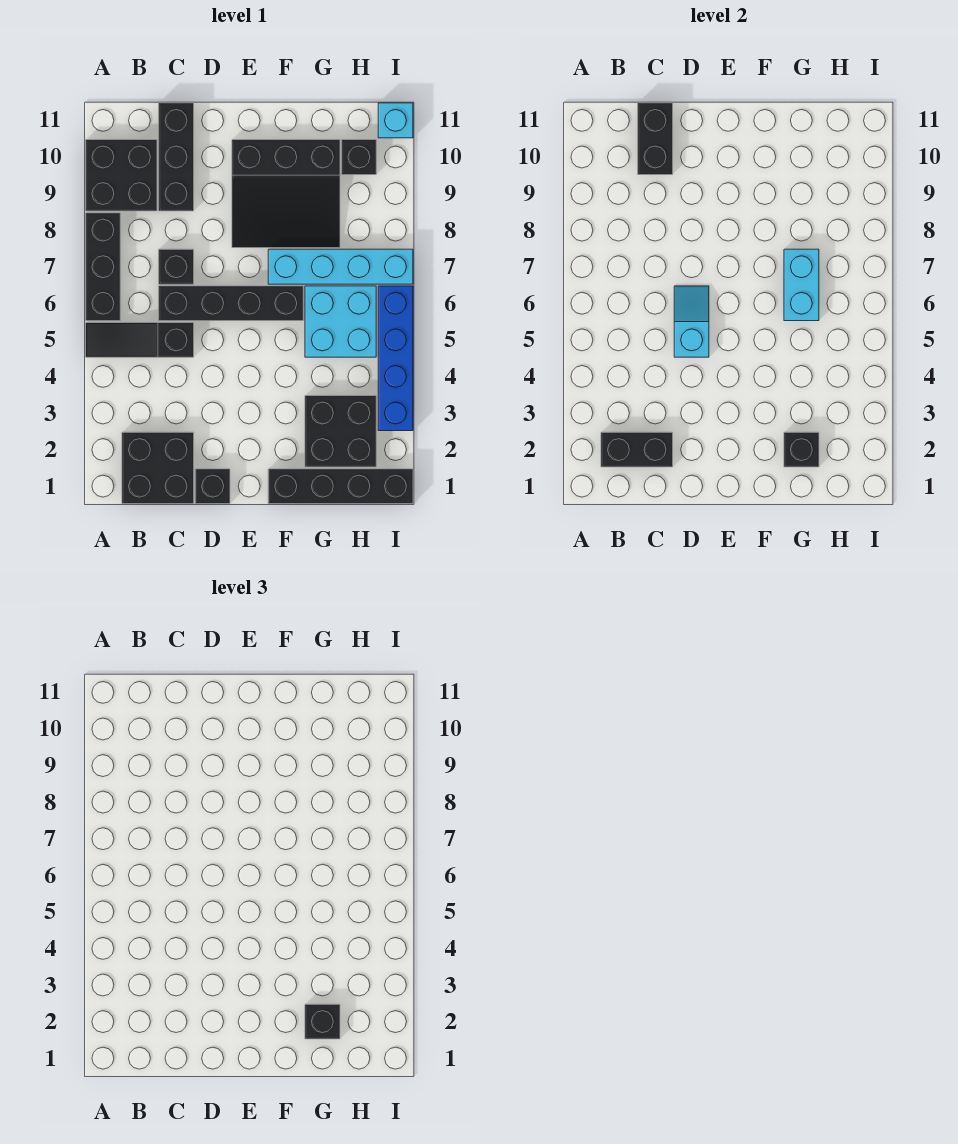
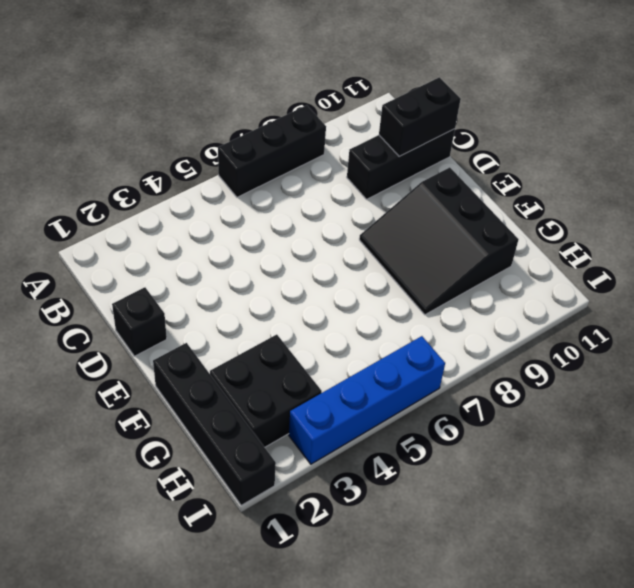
none -> black 1x3 slope [86,323,194,357]
none -> black 2x2 brick [86,140,157,211]
none -> black 2x2 brick [122,432,194,504]

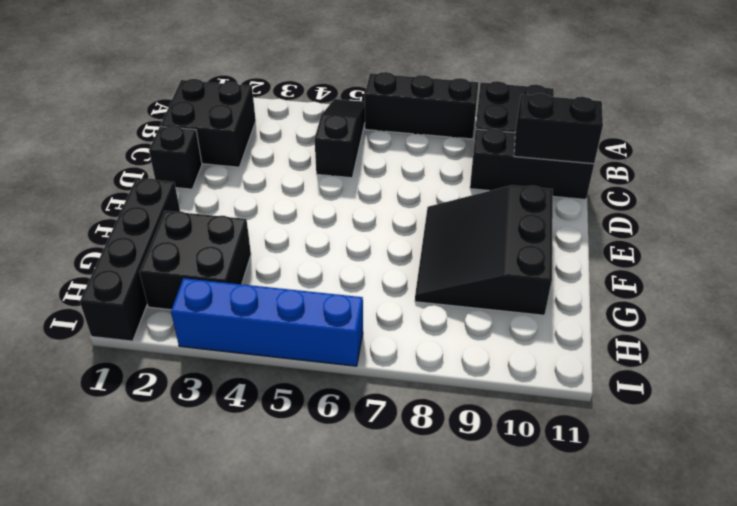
none -> black 1x4 brick [159,286,303,321]
none -> black 1x1 brick [159,249,194,284]
none -> cyan 1x4 brick [268,249,413,284]

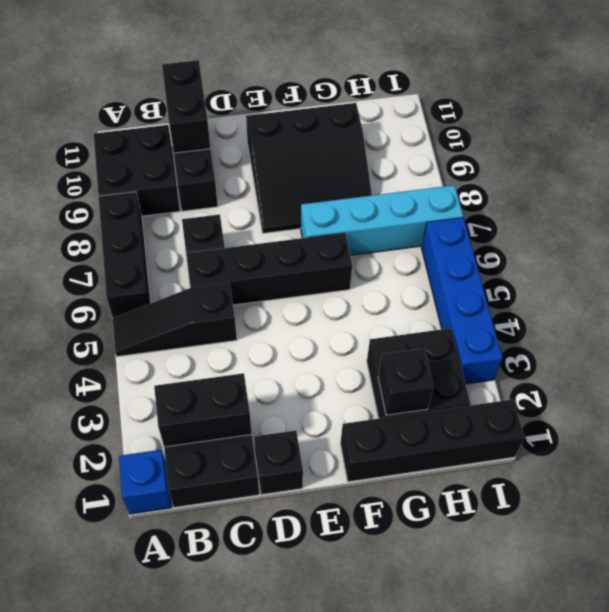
blue 1x1 brick [119,450,171,514] -> none
none -> cyan 2x2 brick [305,286,376,357]
none -> black 1x1 brick [342,140,376,175]
none -> cyan 1x1 brick [378,103,413,138]

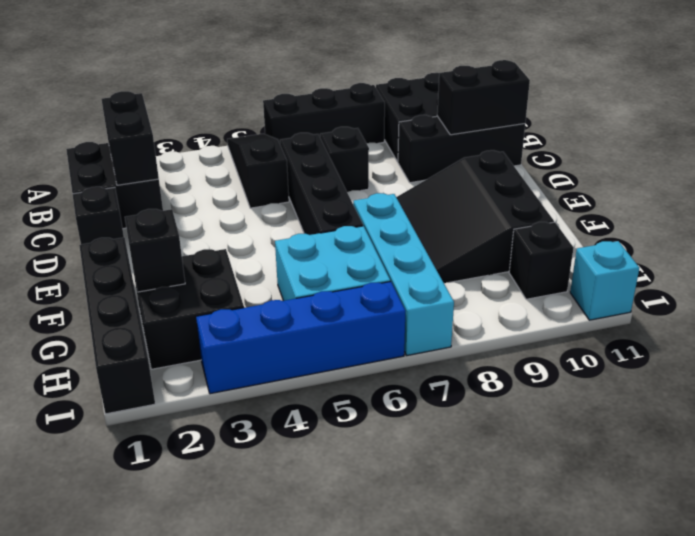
none -> cyan 1x2 slope [674,286,709,357]
none -> cyan 1x2 brick [784,249,819,321]
none -> black 1x1 brick [305,1004,340,1039]

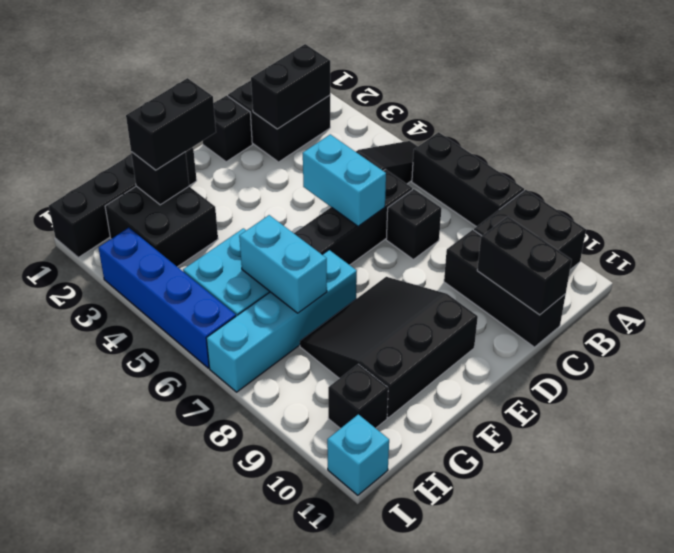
cyan 1x2 brick [303,134,386,226] -> cyan 1x2 slope [674,286,709,357]
black 1x2 brick [126,78,216,170] -> black 1x1 brick [305,1004,340,1039]

